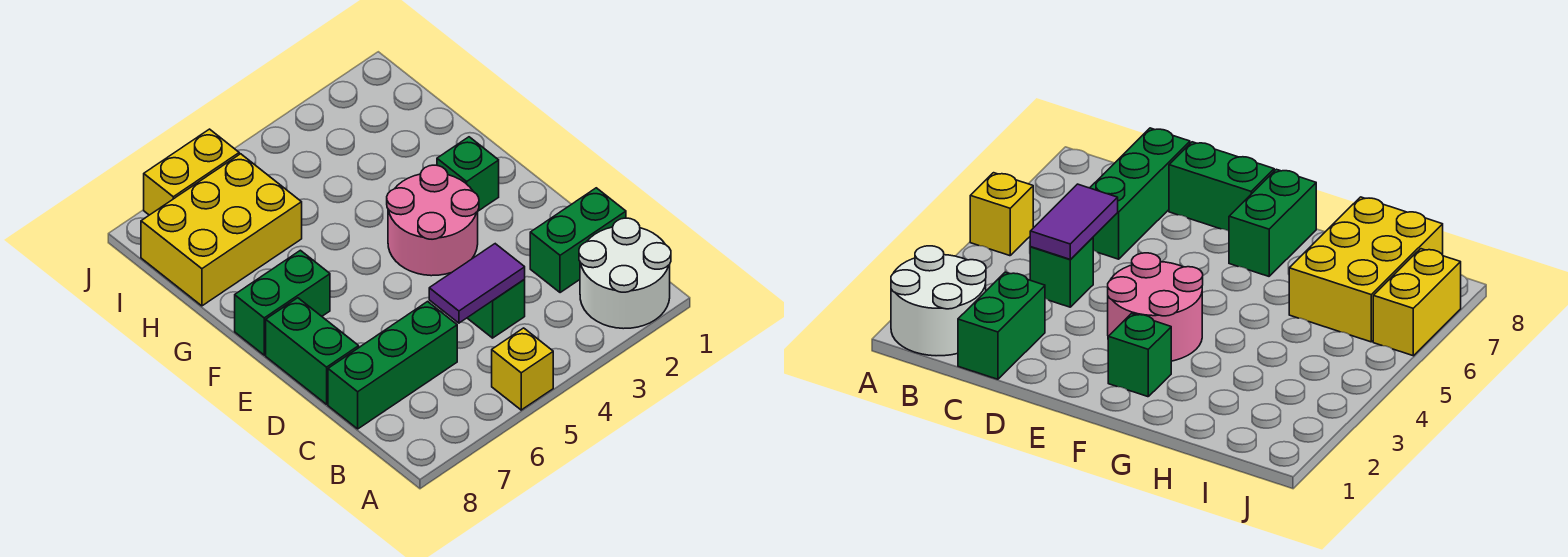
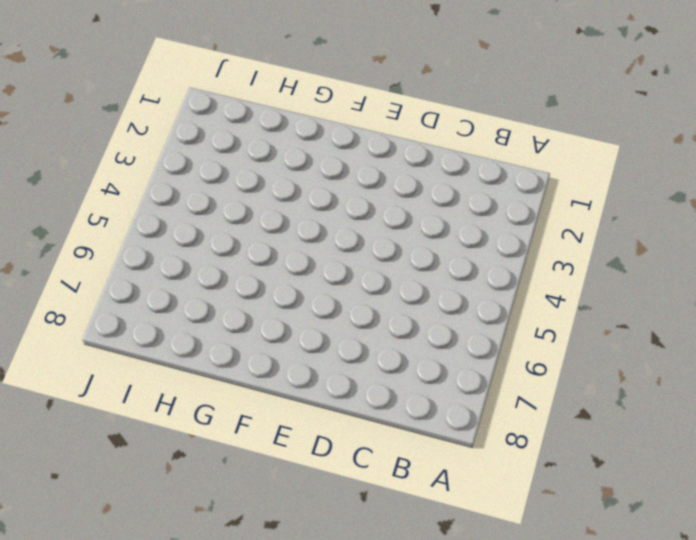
none -> white 2x2 round brick [579,218,671,329]
none -> yellow 1x1 brick [492,328,553,410]
none -> green 1x2 brick [530,188,626,293]

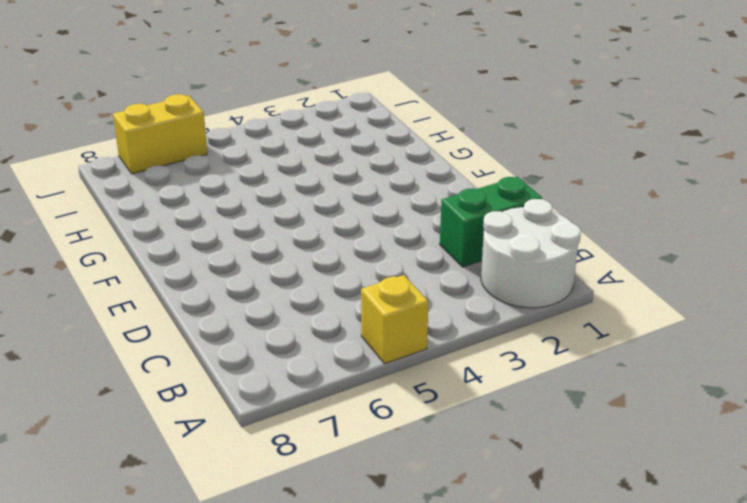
none -> green 1x1 brick [468,279,525,338]
none -> green 1x3 brick [328,302,457,429]
none -> green 1x2 brick [266,298,359,404]

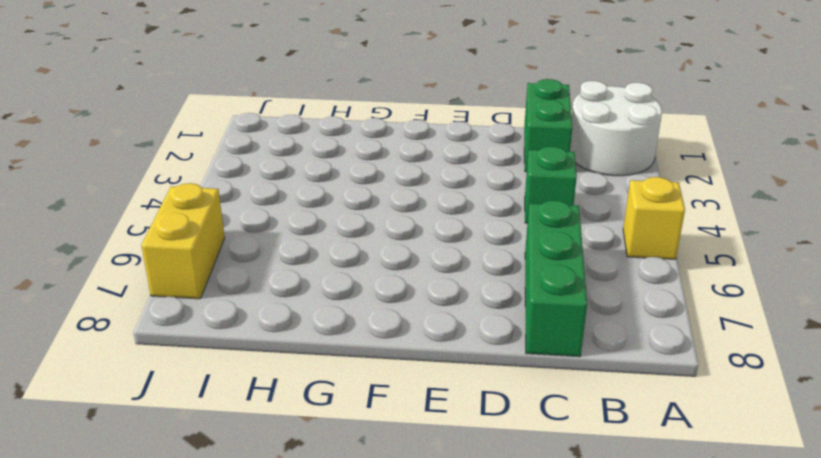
none -> green 1x2 brick [266,298,359,404]
none -> pink 2x2 round brick [387,165,479,276]
none -> green 1x1 brick [437,137,499,211]

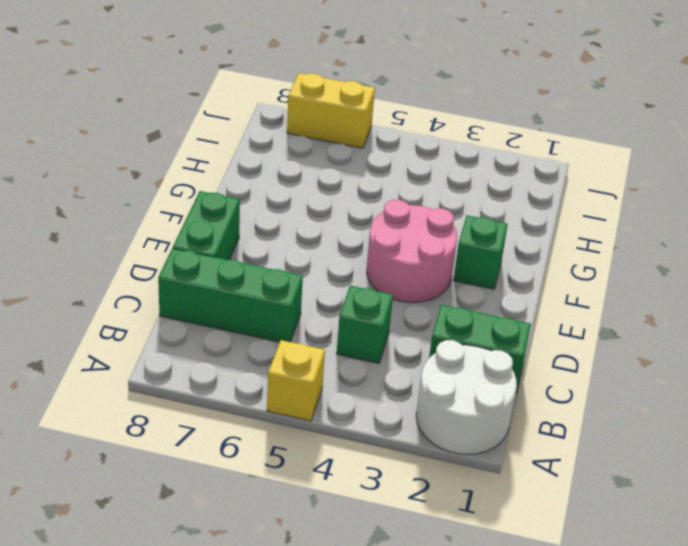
none -> green 1x2 brick [235,250,330,355]
none -> yellow 2x3 brick [141,154,302,306]
none -> purple 1x2 tile [429,244,525,323]

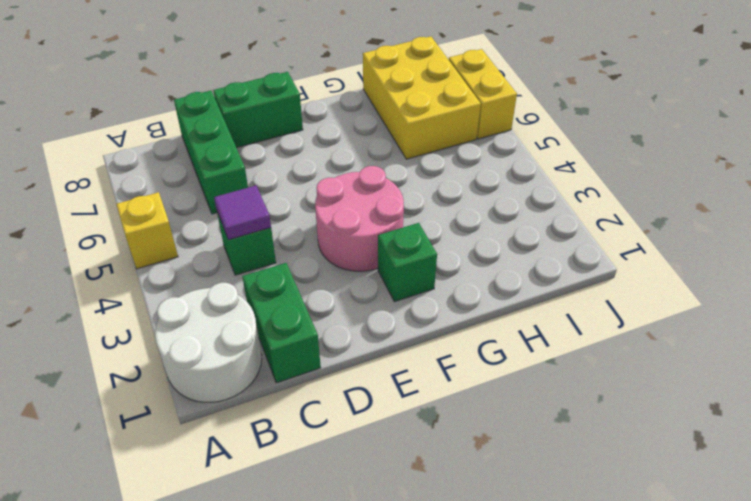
purple 1x1 tile [214,186,271,240] -> purple 1x2 tile [429,244,525,323]
none -> green 1x2 brick [235,250,330,355]

